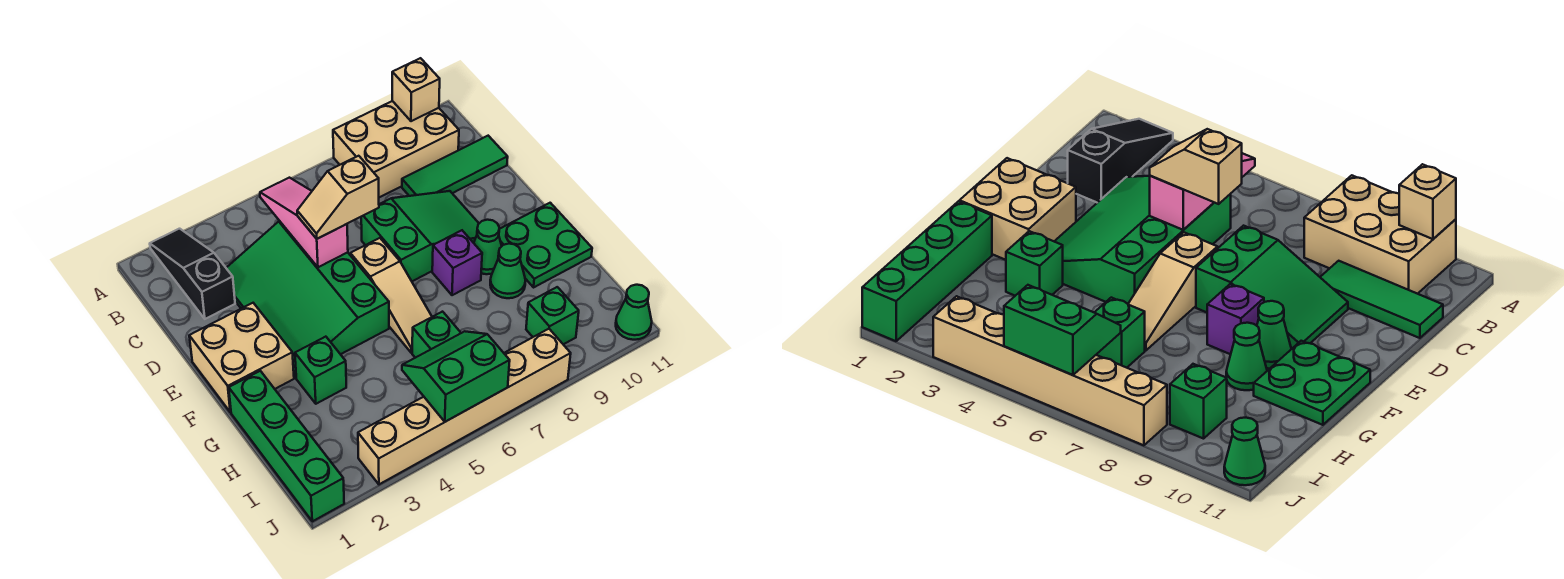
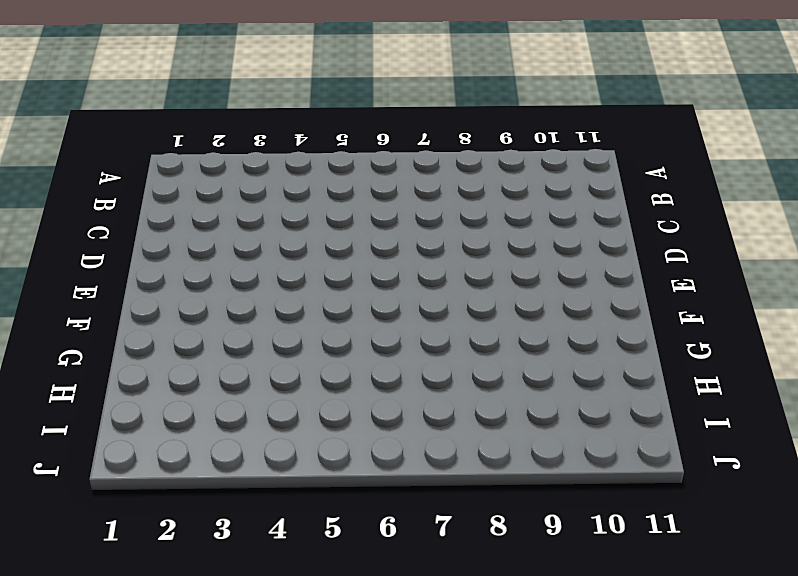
none -> black 1x3 slope [150,229,235,319]
none -> tan 2x3 brick [333,101,459,197]
none -> green 3x4 slope [226,221,389,378]

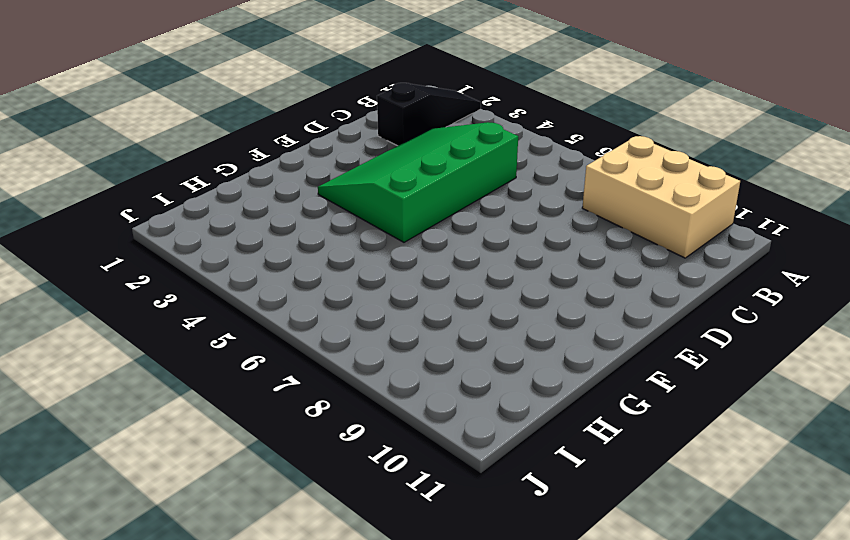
none -> green 1x3 tile [402,136,508,196]
none -> green 2x3 slope [361,191,479,281]
none -> tan 2x2 brick [189,303,294,412]

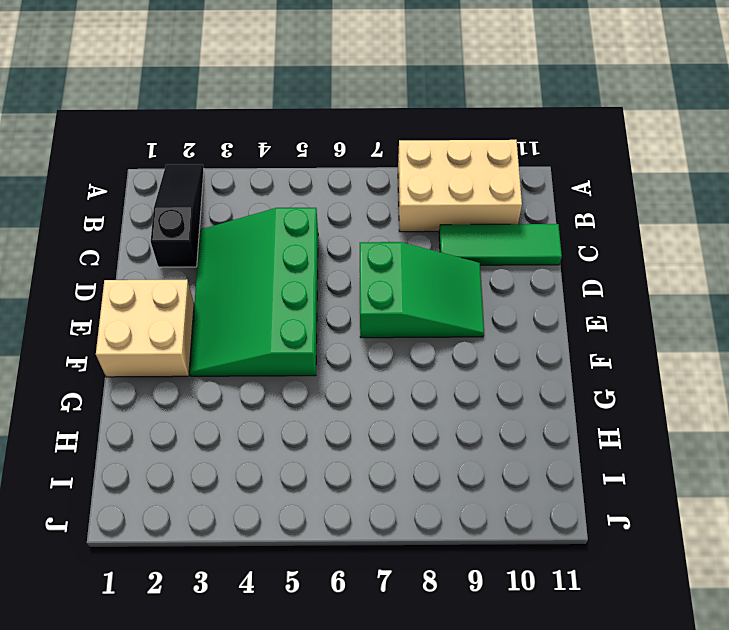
none -> tan 1x3 slope [350,238,432,353]
none -> purple 1x1 brick [432,230,482,295]
none -> green 1x1 cone [474,220,502,274]

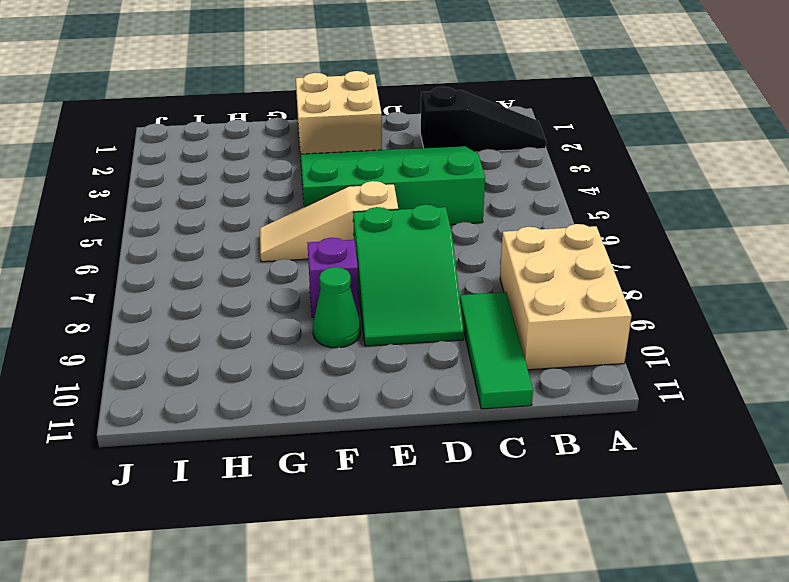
none -> green 2x2 plate [499,203,592,287]
none -> green 1x4 brick [229,371,344,521]
none -> green 1x1 brick [295,337,346,404]

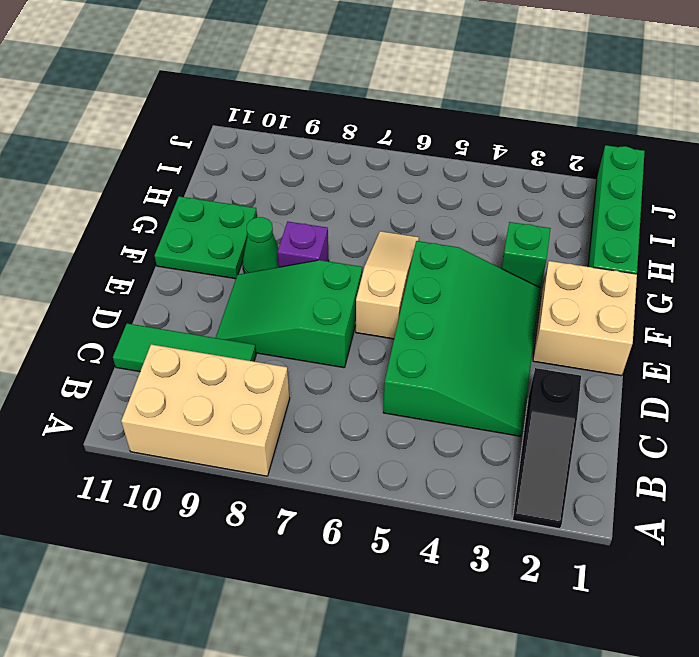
none -> green 1x1 cone [490,244,526,298]
none -> green 1x1 brick [412,312,461,358]
none -> green 1x1 brick [526,287,579,344]

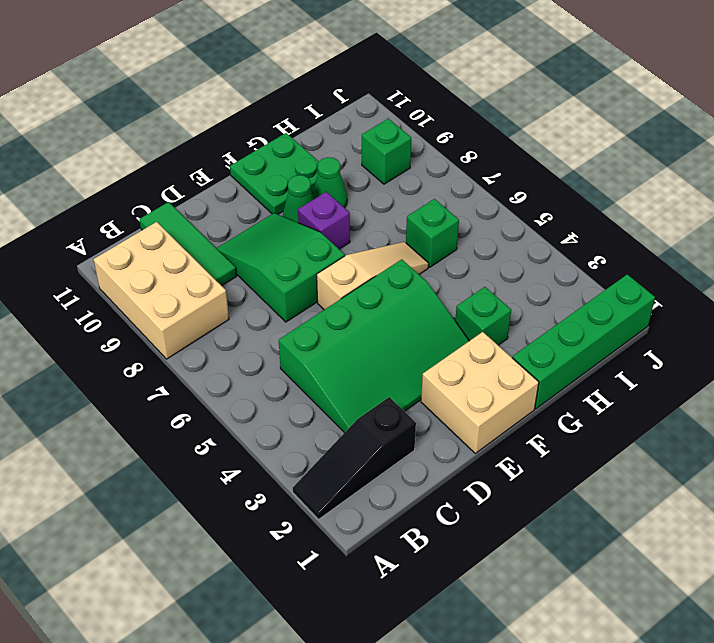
none -> tan 1x6 brick [358,329,571,484]
none -> green 1x1 cone [616,285,652,340]
none -> tan 1x1 brick [392,58,440,121]

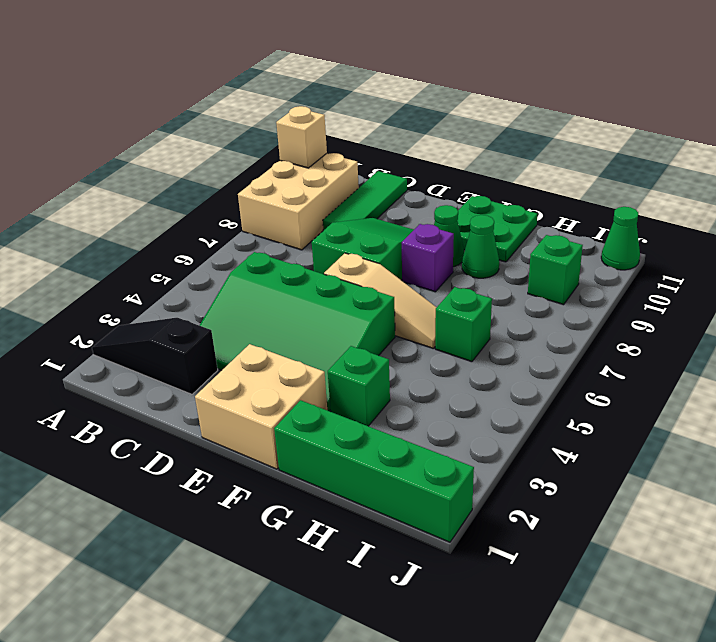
none -> tan 1x6 brick [358,329,571,484]
none -> pink 1x3 slope [260,178,348,267]
none -> green 2x2 slope [402,331,510,422]

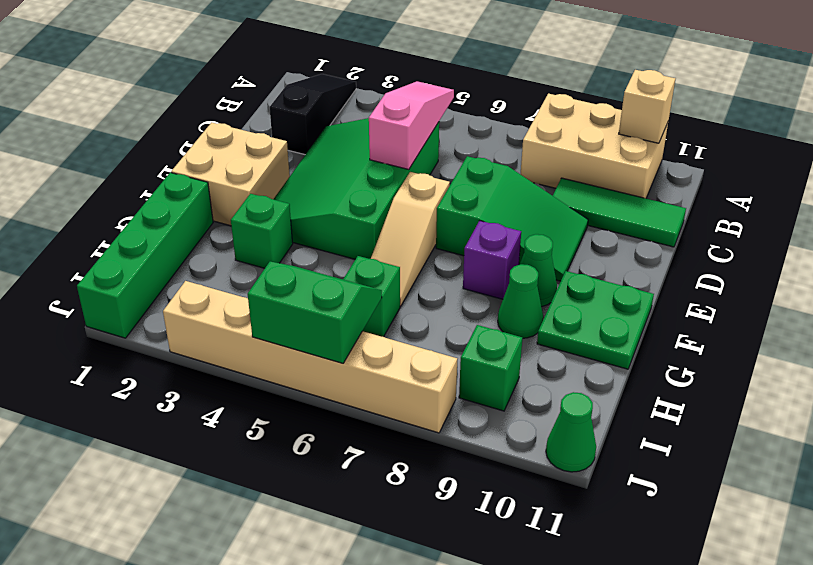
none -> tan 1x2 slope [297,156,379,239]

